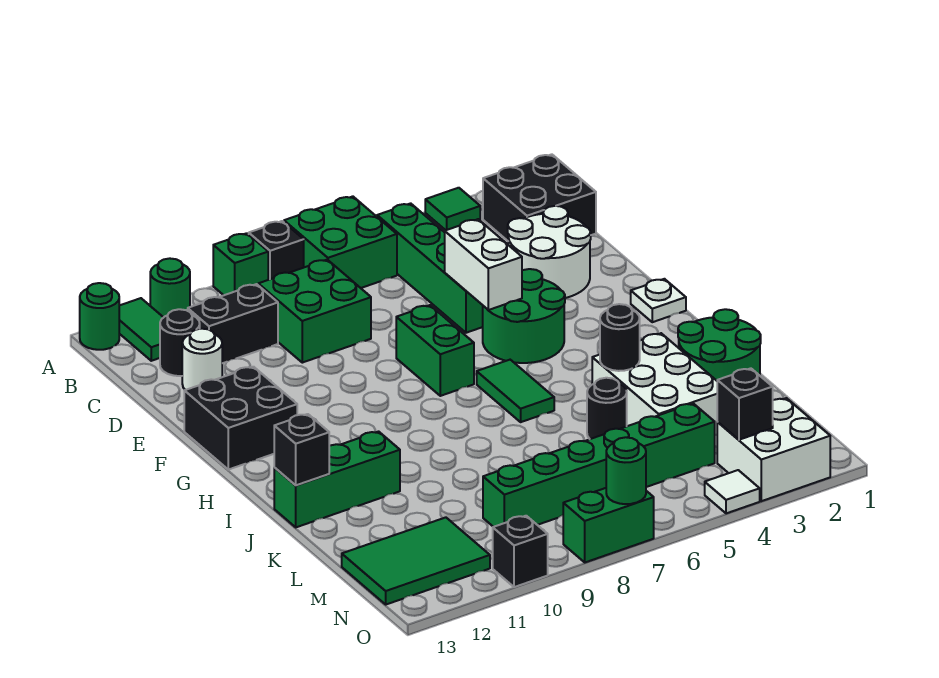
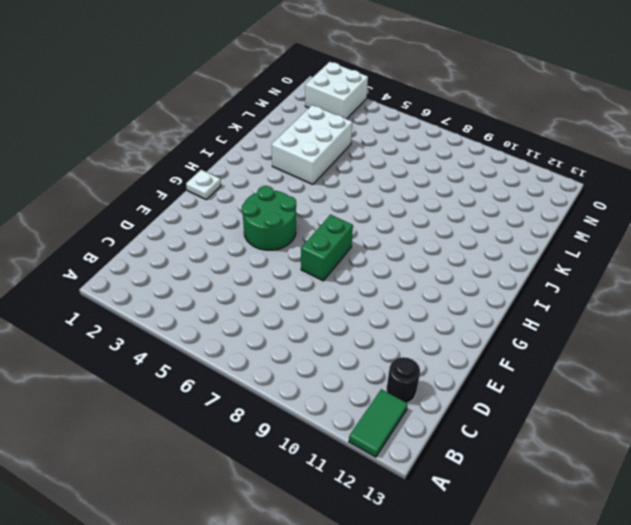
none -> green 1x1 tile [425,188,480,230]
none -> green 2x2 brick [284,196,397,288]
none -> black 1x1 brick [249,221,304,280]
none -> green 1x1 brick [213,233,268,295]

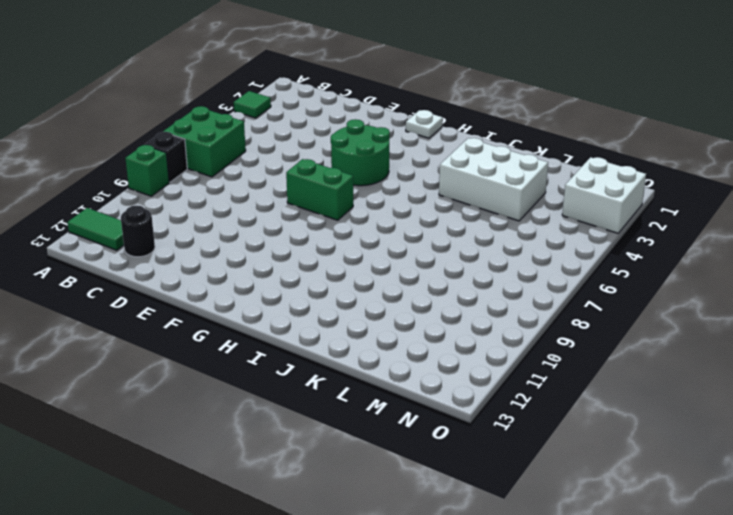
none -> green 1x1 round brick [150,258,190,317]
none -> green 1x1 round brick [80,283,119,350]
none -> black 2x2 brick [483,154,596,241]
none -> green 1x4 brick [377,203,483,333]

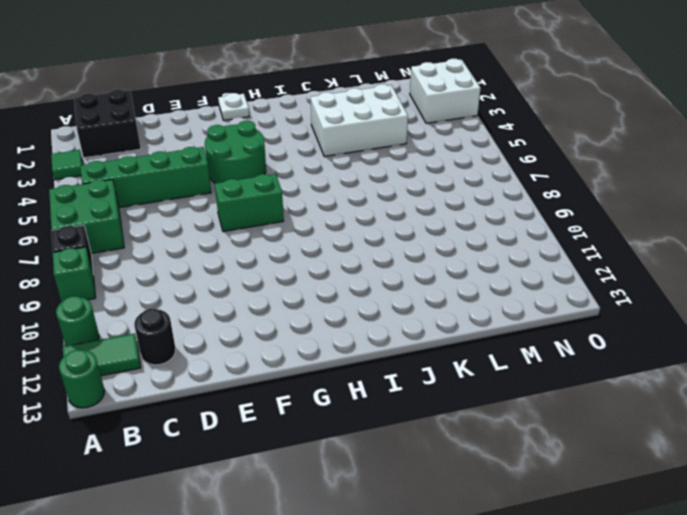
none -> green 2x2 brick [258,260,371,363]
none -> black 1x2 brick [188,284,278,363]
none -> white 2x2 round brick [508,206,591,298]
none -> white 1x1 round brick [182,329,222,390]

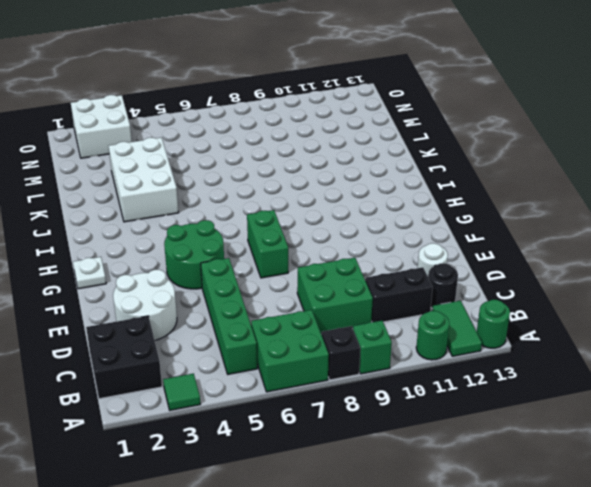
none -> black 2x2 brick [184,367,297,470]
none -> green 1x2 tile [477,360,554,422]
none -> green 2x2 round brick [678,309,761,381]
none -> green 1x3 brick [274,432,400,527]

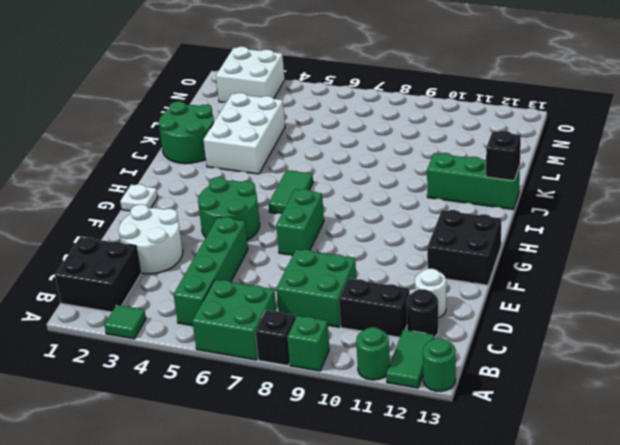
none -> black 1x1 round brick [587,378,627,439]
none -> green 1x6 brick [483,403,715,527]
none -> green 2x3 tile [342,517,490,604]
none -> white 1x1 tile [705,470,760,513]

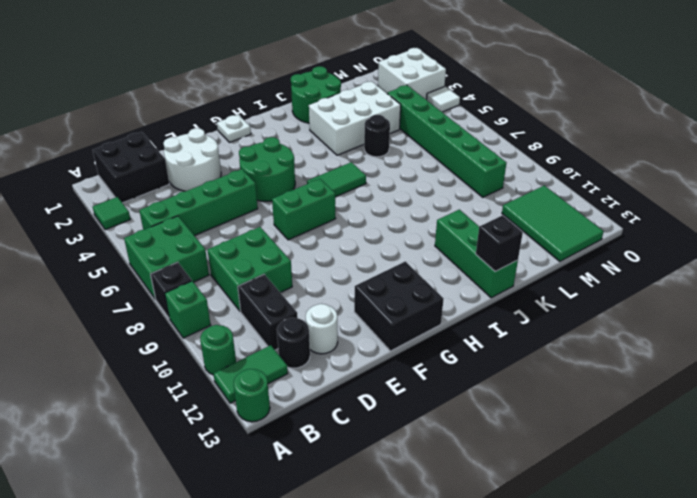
none -> green 1x2 brick [563,488,654,562]
none -> black 1x1 brick [493,516,548,587]
none -> white 1x2 brick [445,219,522,310]
none -> black 1x1 round brick [600,304,640,371]

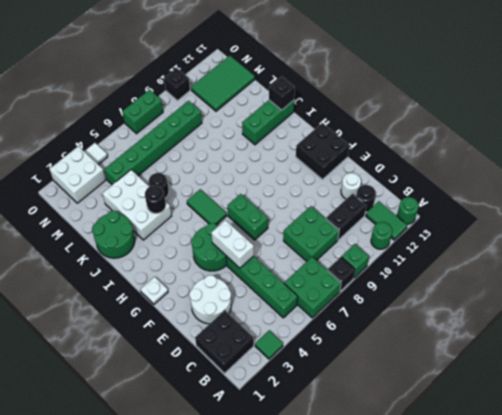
none -> black 1x1 brick [717,368,773,440]
none -> green 1x1 round brick [606,437,646,504]

